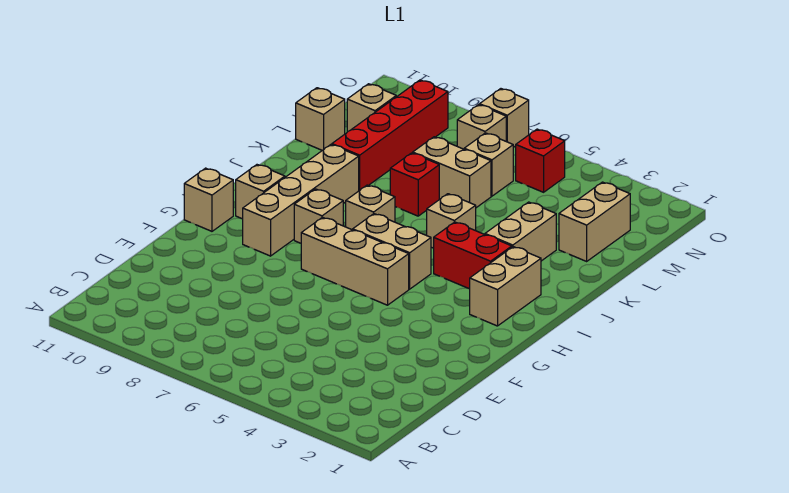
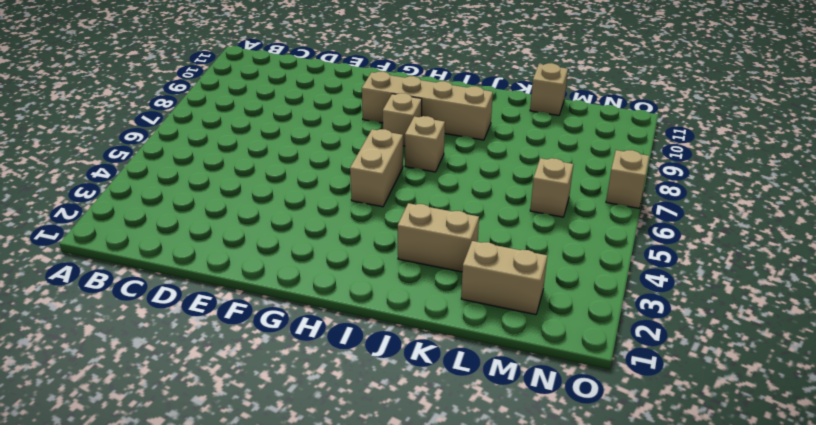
none -> tan 1x3 brick [301,217,409,305]
none -> tan 1x1 brick [184,168,233,231]
none -> tan 1x2 brick [470,247,541,326]

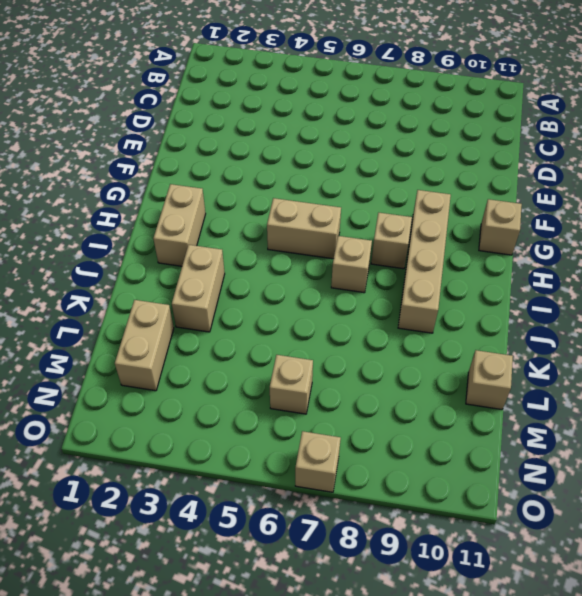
none -> tan 1x3 brick [301,217,409,305]
none -> tan 1x1 brick [236,165,285,219]
none -> red 1x2 brick [434,222,512,289]

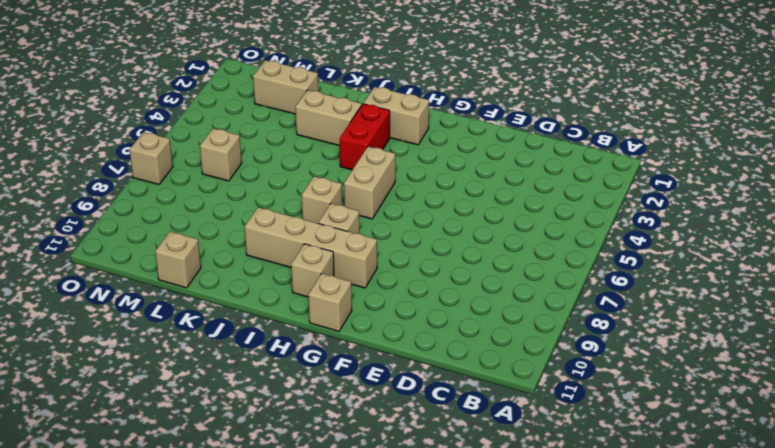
none -> tan 1x3 brick [301,217,409,305]
none -> tan 1x1 brick [427,194,476,248]
none -> red 1x1 brick [390,153,439,216]

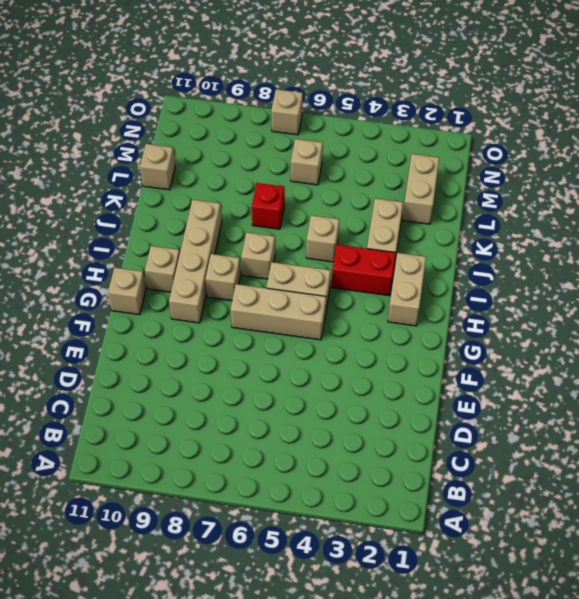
none -> red 1x4 brick [332,80,448,191]
none -> tan 1x2 brick [413,137,491,208]
none -> tan 1x1 brick [347,84,396,132]

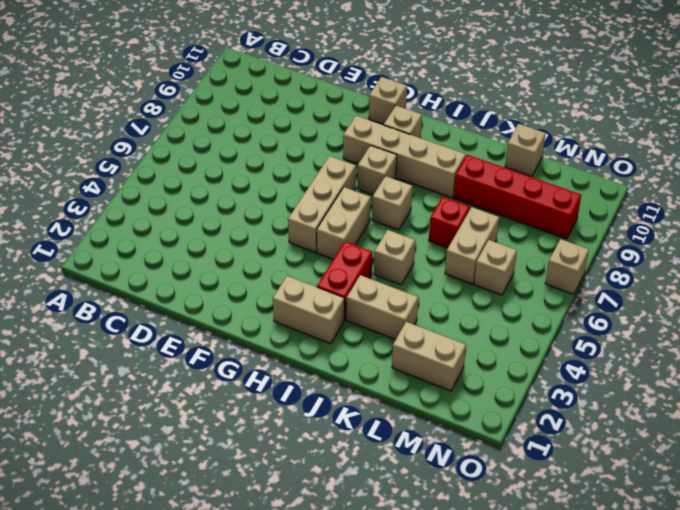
none -> tan 1x1 brick [347,84,396,132]
none -> red 1x1 brick [516,129,565,192]
none -> tan 1x1 brick [457,105,506,149]

